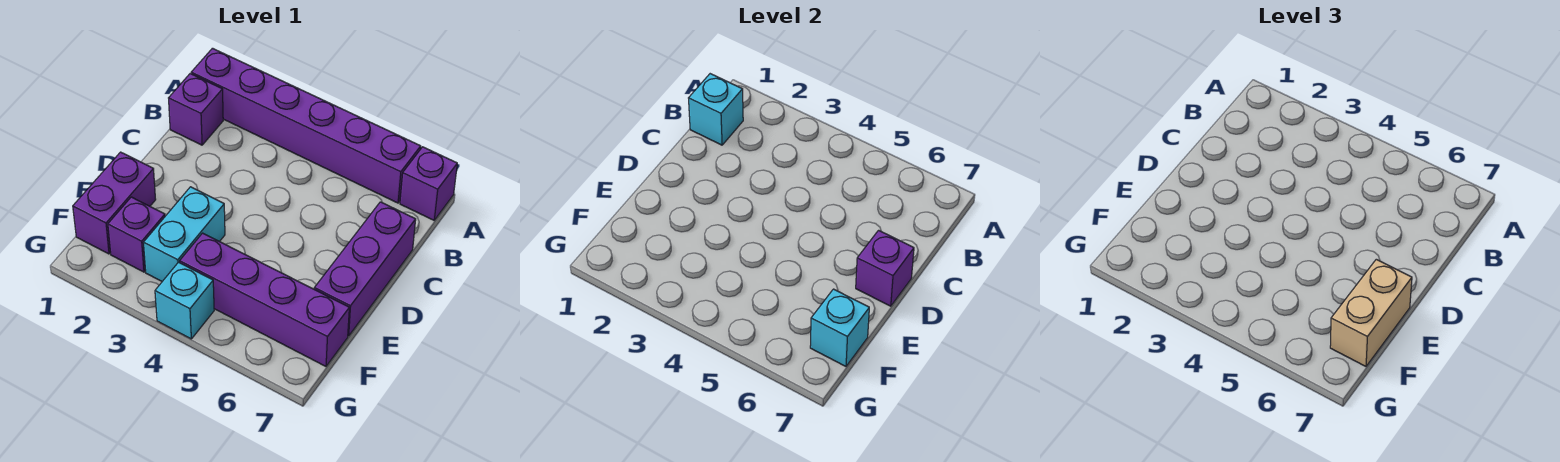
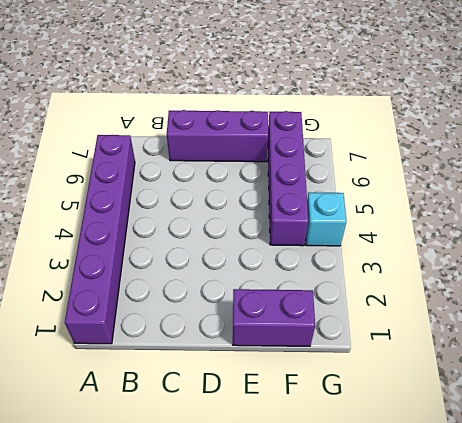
none -> purple 1x1 brick [400,147,457,220]
none -> purple 1x1 brick [169,74,223,145]
none -> cyan 1x2 brick [143,187,225,281]

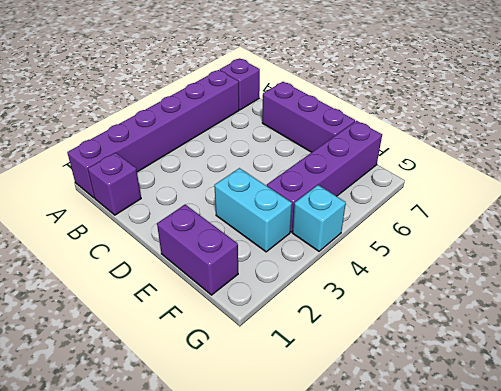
none -> purple 1x1 brick [108,197,165,272]
none -> cyan 1x1 brick [689,74,743,145]
none -> purple 1x1 brick [856,230,914,306]

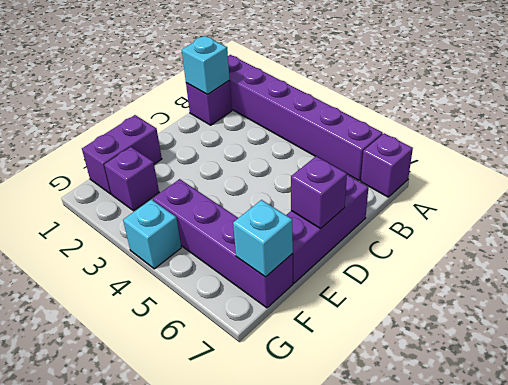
none -> cyan 1x2 brick [143,187,225,281]
none -> tan 1x2 brick [1330,259,1412,366]

